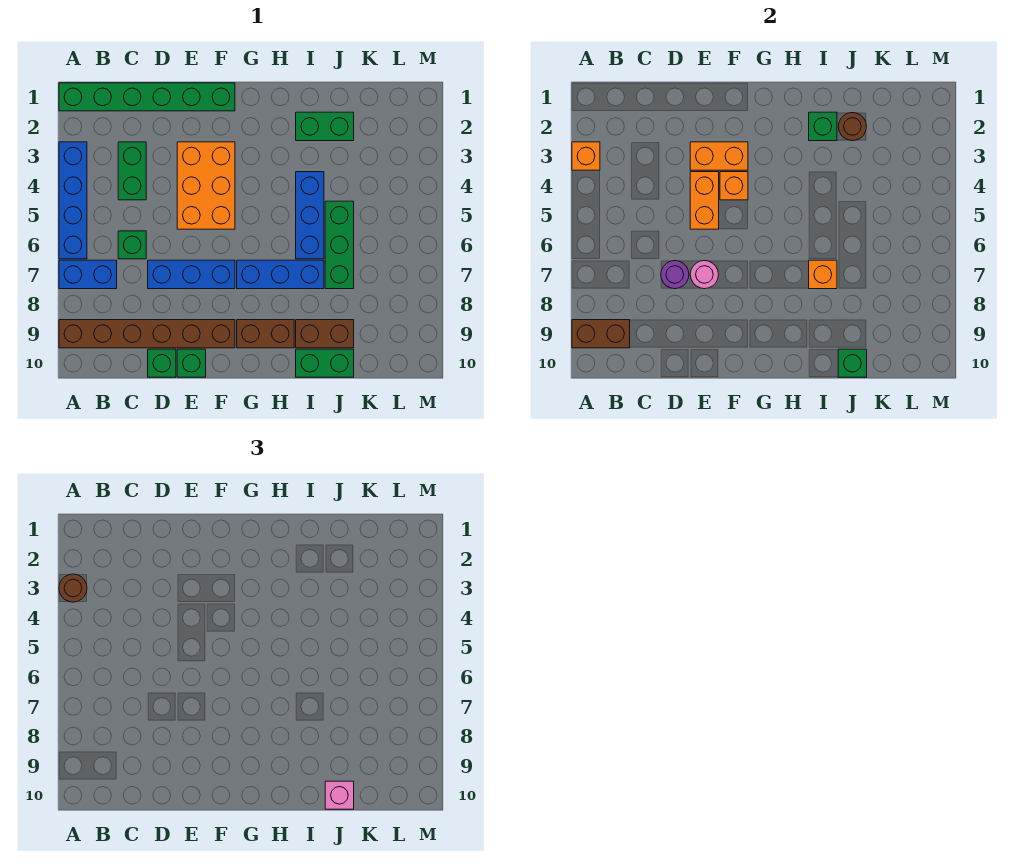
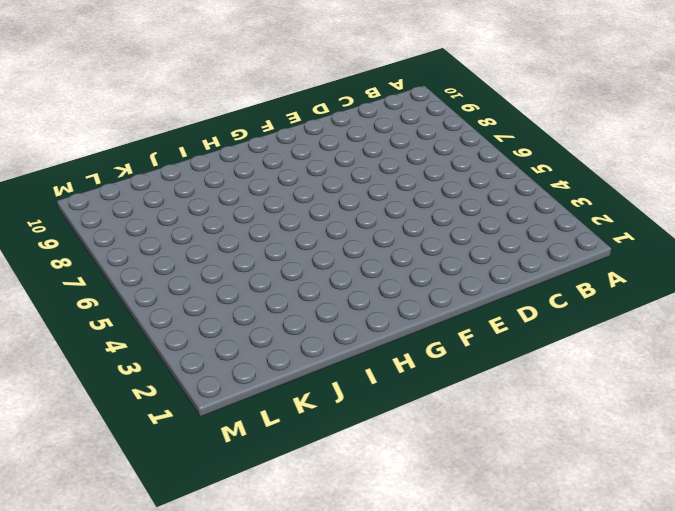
none -> green 1x6 brick [59,83,235,111]
none -> blue 1x4 brick [59,142,87,259]
none -> blue 1x2 brick [59,260,117,289]
none -> brown 1x6 brick [59,320,235,348]

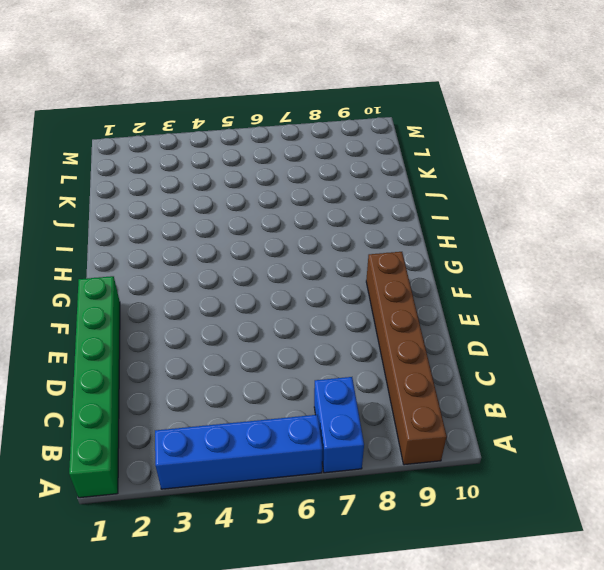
none -> green 1x2 brick [118,142,146,200]
none -> green 1x1 brick [118,231,146,259]
none -> blue 1x3 brick [148,260,235,289]
none -> green 1x1 brick [148,349,176,377]

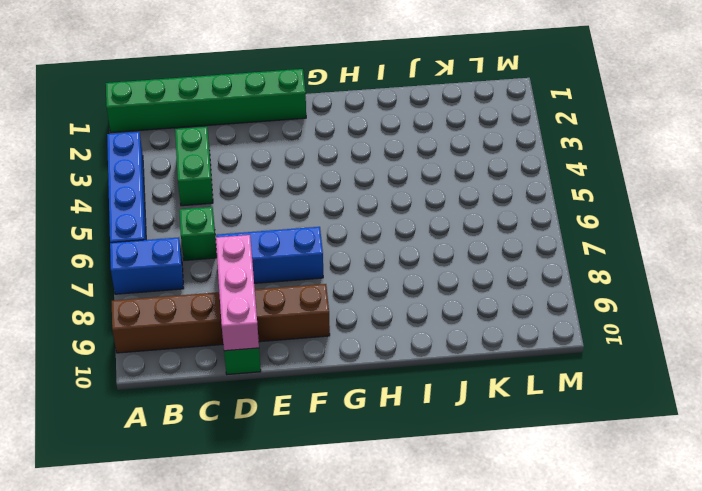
pink 1x3 brick [216,235,259,351] -> none
none -> orange 2x3 brick [177,142,235,229]
none -> green 1x1 brick [177,349,206,377]
none -> blue 1x3 brick [237,260,324,289]
none -> brown 1x2 brick [237,320,294,348]

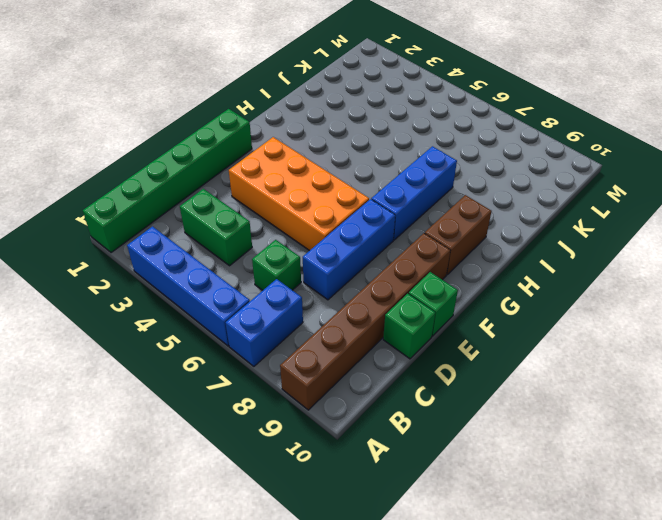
orange 2x4 brick [229,137,369,251] -> orange 2x3 brick [177,142,235,229]
none -> green 1x2 brick [296,112,354,141]
none -> blue 1x3 brick [296,172,324,259]
none -> brown 1x2 brick [296,320,354,348]
none -> green 1x2 brick [296,349,354,377]

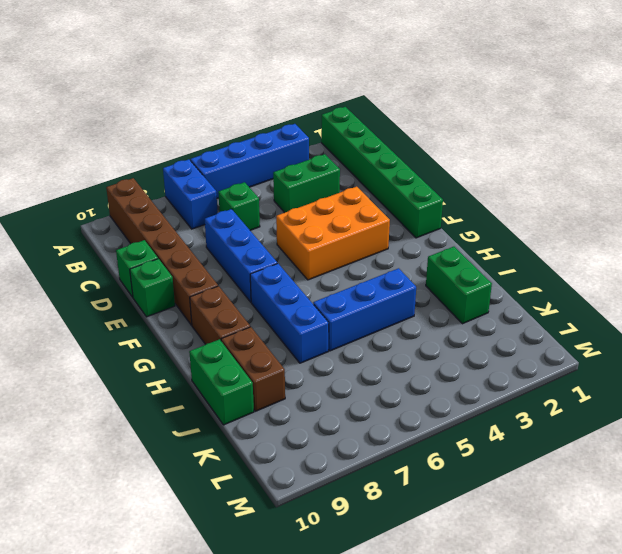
none -> green 1x3 brick [325,201,354,289]
none -> orange 1x1 brick [572,142,600,170]
none -> brown 1x2 brick [572,320,630,348]
none -> purple 1x1 round brick [661,261,689,289]

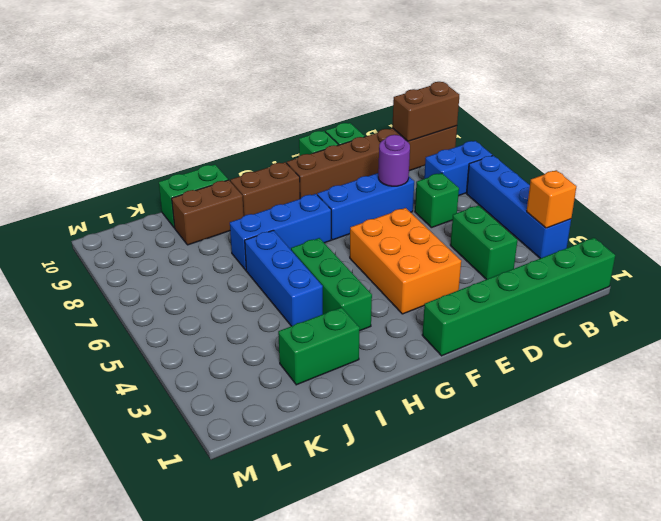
green 1x3 brick [291,238,372,331] -> green 1x3 brick moved to [325,201,354,289]
none -> orange 1x2 brick [690,142,748,170]
none -> orange 1x2 brick [690,172,719,229]
none -> pink 1x1 round brick [690,261,719,289]
none -> orange 1x1 brick [720,172,748,200]

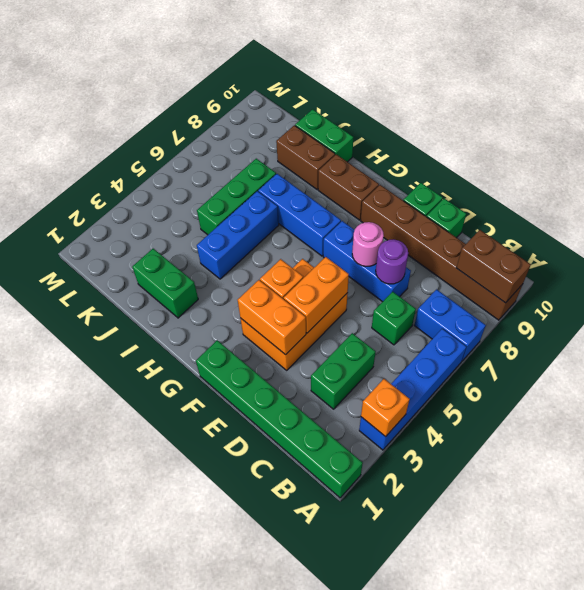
none -> green 1x1 brick [809,112,837,141]
none -> orange 1x1 brick [809,260,837,289]
none -> brown 1x1 round brick [838,113,867,141]
none -> green 1x1 brick [838,349,867,377]

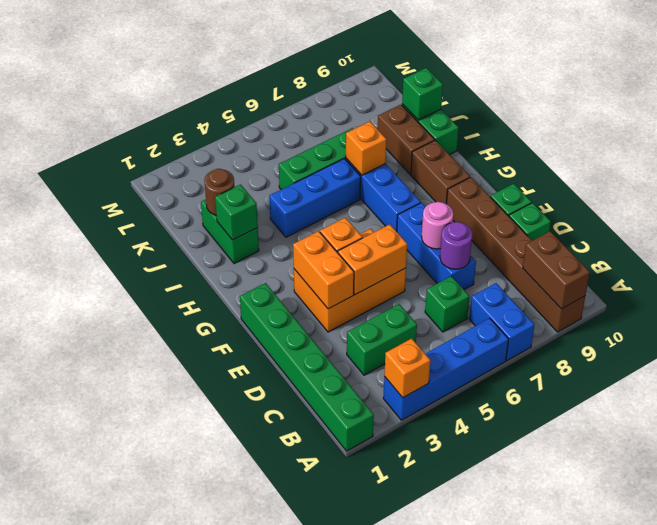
none -> brown 1x1 round brick [59,574,87,602]
none -> pink 1x1 brick [325,781,354,809]

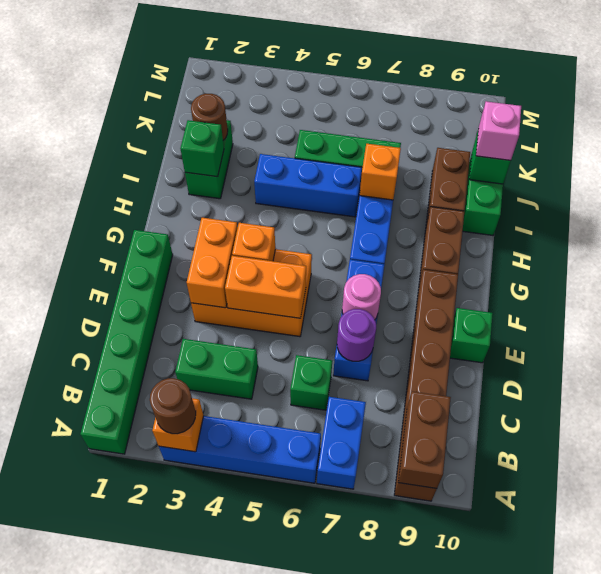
none -> green 1x1 brick [148,349,176,377]

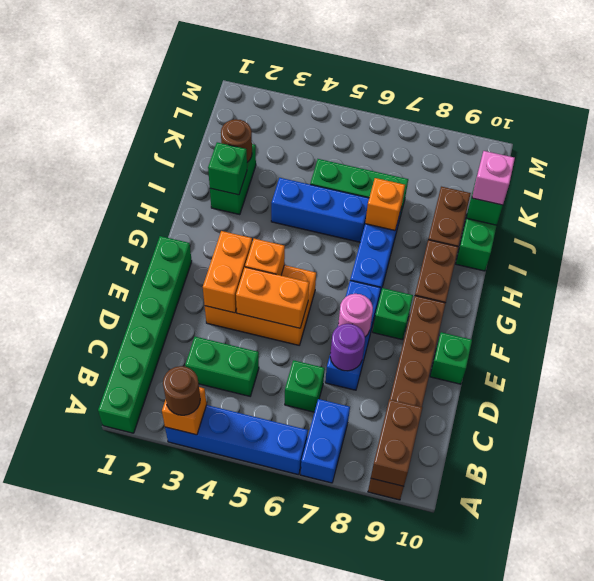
green 1x1 brick [373,288,413,340] -> green 1x1 brick moved to [148,349,176,377]

